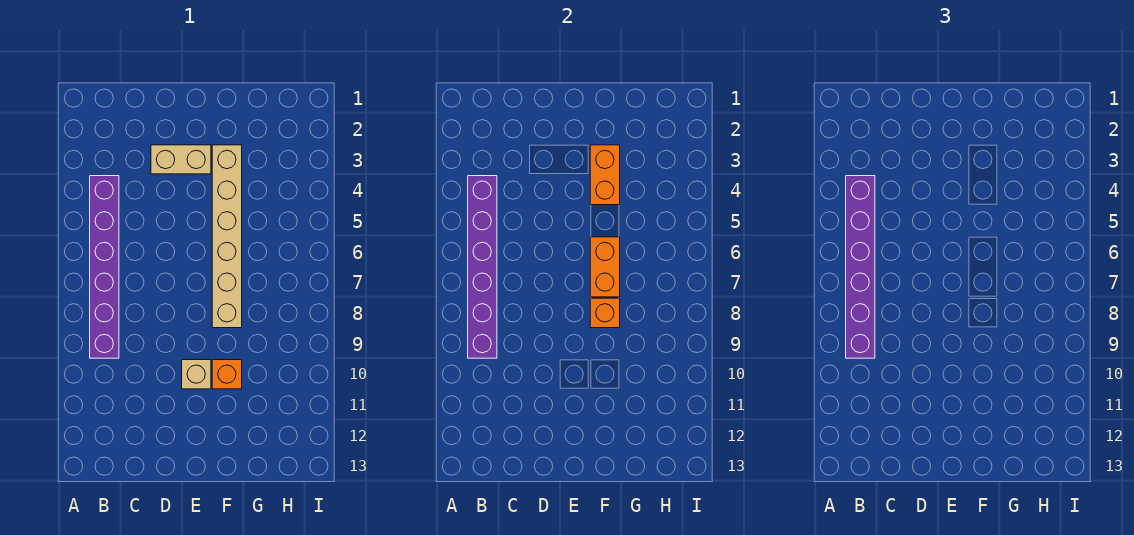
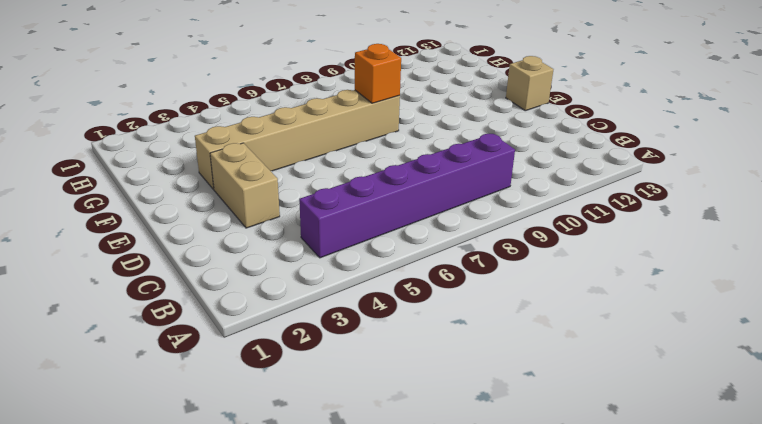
tan 1x1 brick [506,56,554,111] -> tan 1x1 brick moved to [182,360,211,389]
none -> orange 1x1 brick [212,360,242,389]
none -> purple 1x6 brick [468,176,497,358]

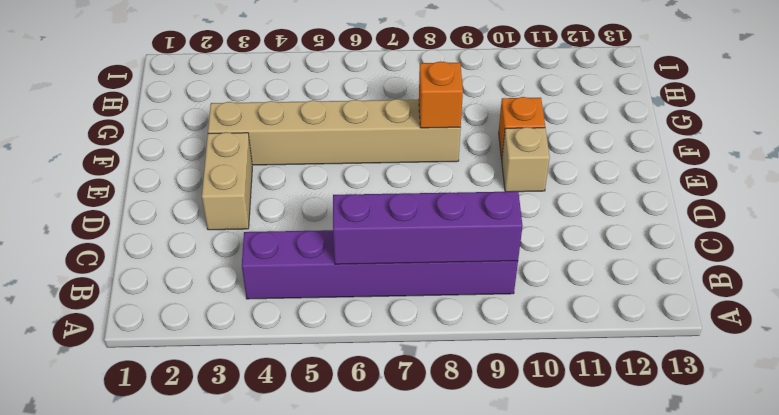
purple 1x4 brick [333,191,523,264] -> purple 1x6 brick [468,176,497,358]
none -> orange 1x2 brick [590,145,620,205]
none -> orange 1x2 brick [590,237,620,297]

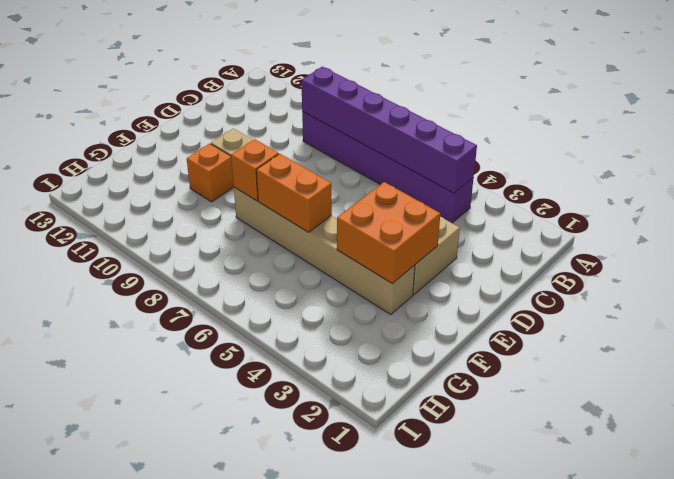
orange 2x2 brick [337,182,440,284] -> orange 1x2 brick [590,145,620,205]
none -> purple 1x6 brick [846,176,875,358]

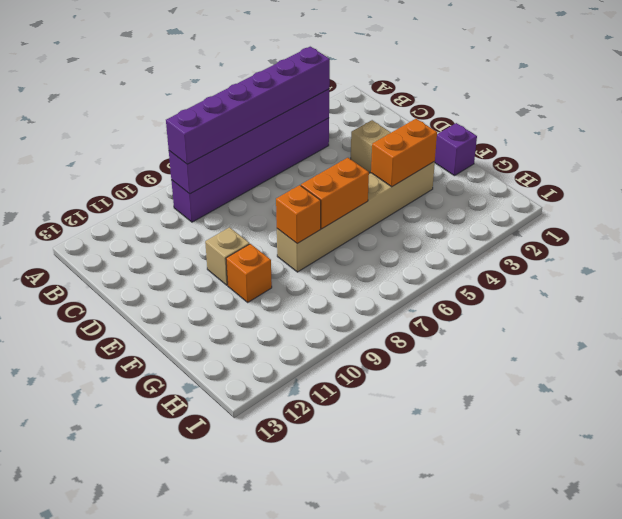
purple 1x1 brick [434,123,477,176] -> none

